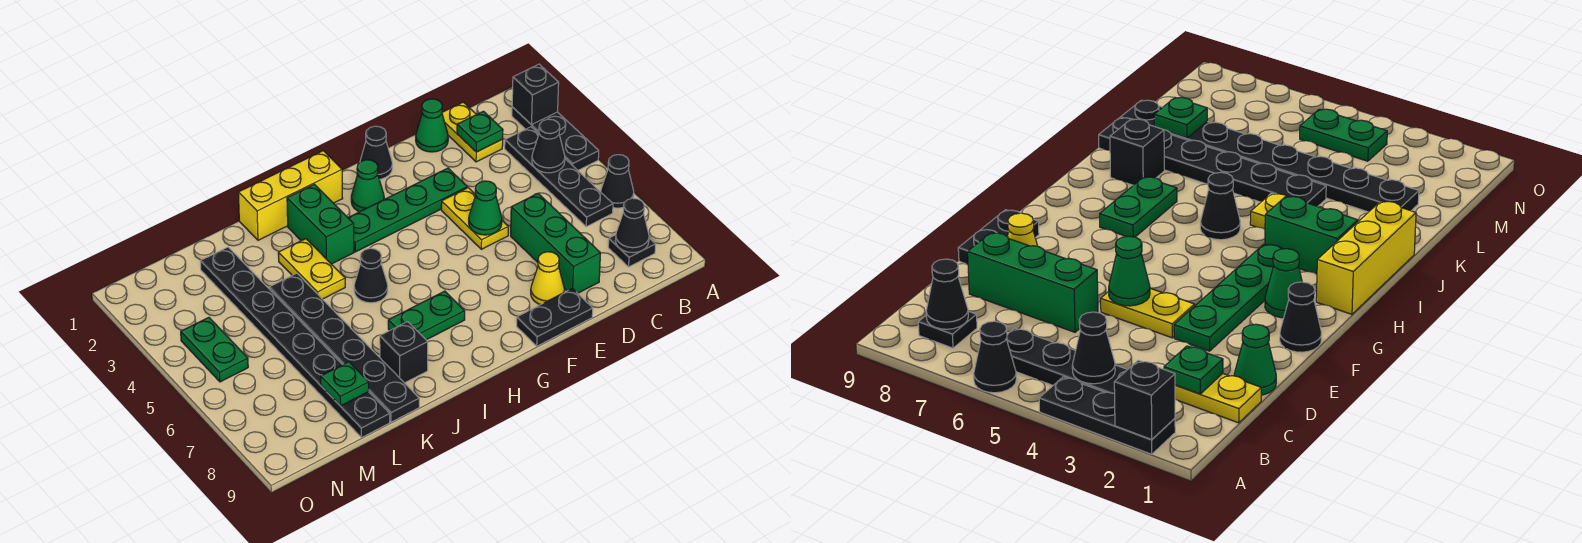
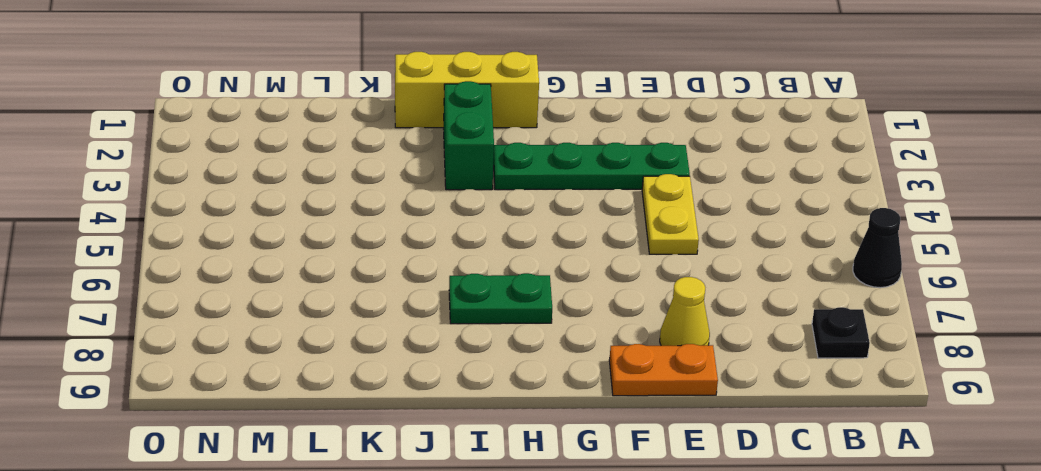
orange 1x2 plate [609,344,718,396] -> black 1x2 plate [517,288,593,346]
none -> black 1x3 plate [512,107,599,170]
none -> black 1x4 plate [505,127,613,227]
none -> yellow 1x2 plate [442,102,503,162]

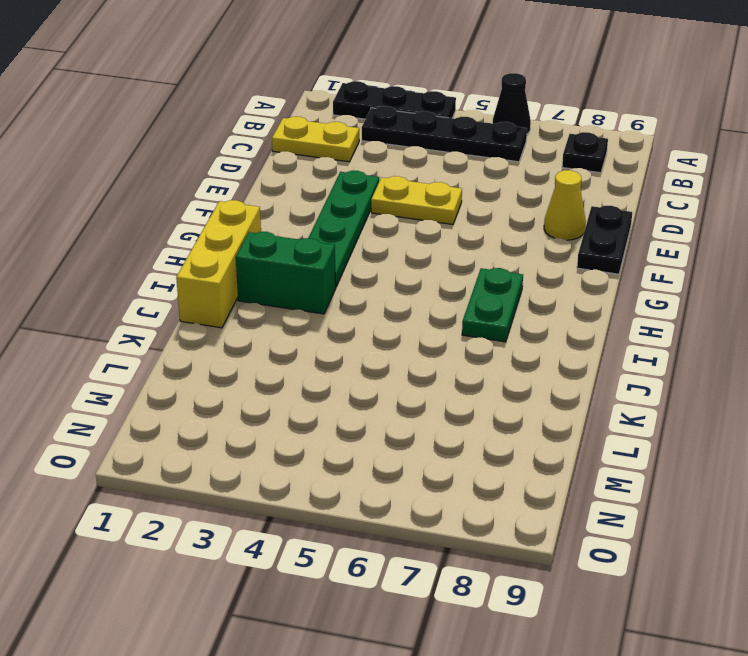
none -> green 1x1 cone [416,99,448,152]
none -> green 1x3 brick [511,193,600,293]
none -> black 1x1 cone [360,126,392,179]

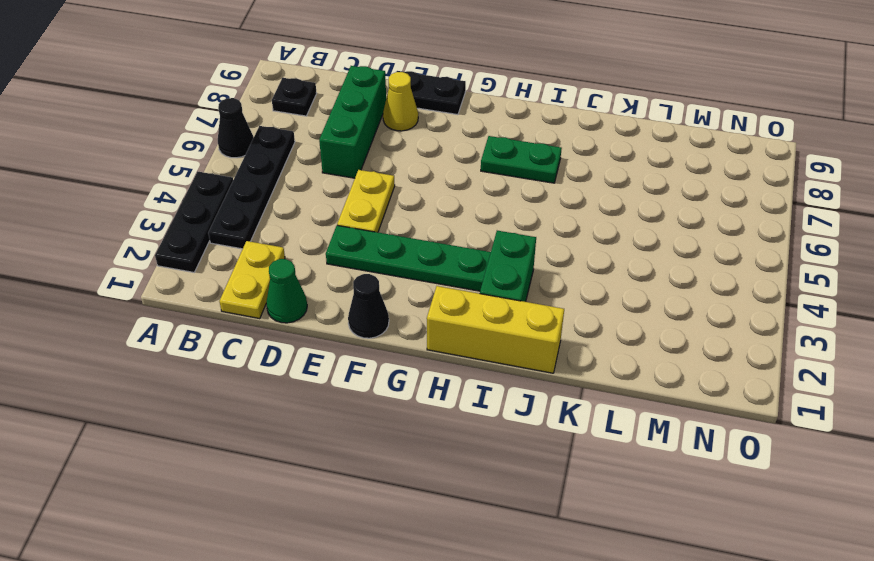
none -> green 1x1 cone [351,160,384,212]
none -> black 1x1 cone [354,249,388,303]
none -> yellow 1x2 plate [278,239,345,299]

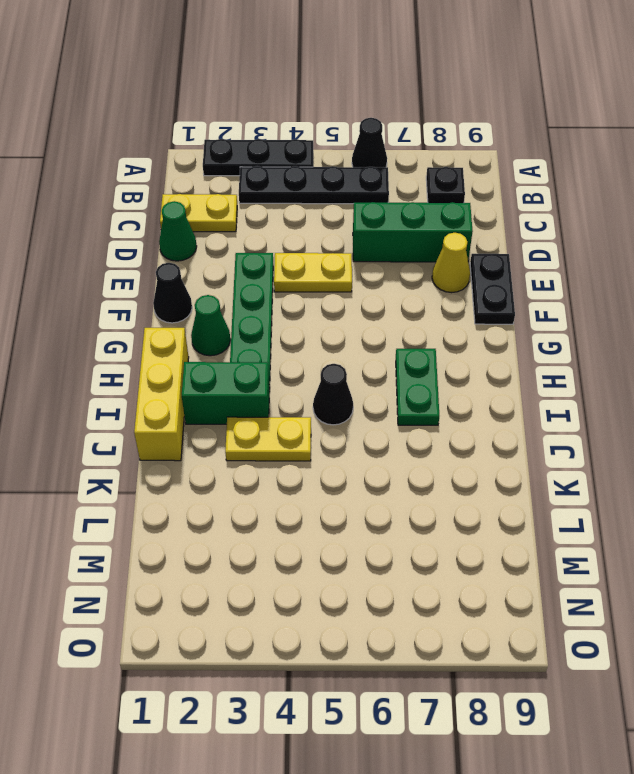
none -> black 1x1 brick [380,322,428,383]
none -> black 1x6 plate [269,273,419,422]
none -> black 1x8 plate [200,247,390,438]

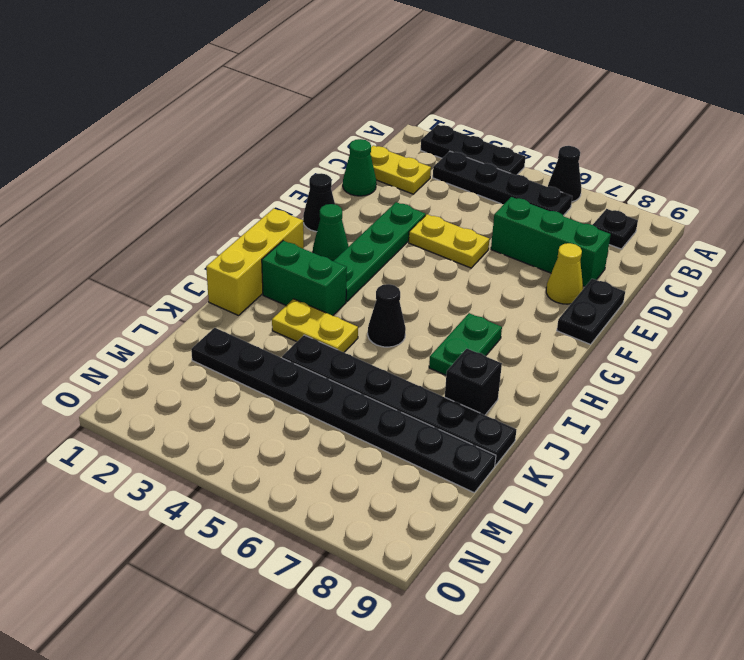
none -> green 1x2 plate [181,317,248,382]
none -> black 1x1 brick [512,64,559,125]
none -> black 1x1 cone [532,119,565,173]

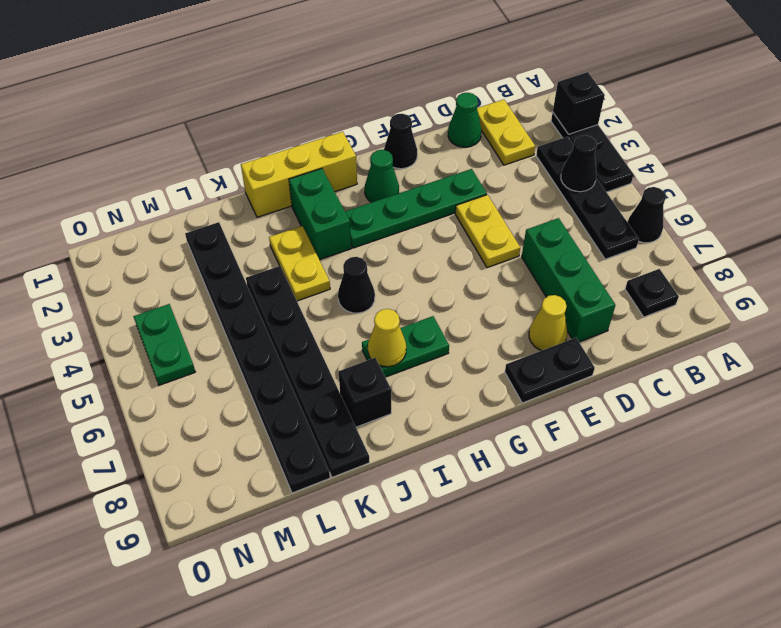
yellow 1x1 cone [368,309,406,367] -> none
none -> black 1x1 cone [616,198,649,253]
none -> green 1x1 plate [457,111,503,152]
none -> green 1x1 cone [469,181,502,235]

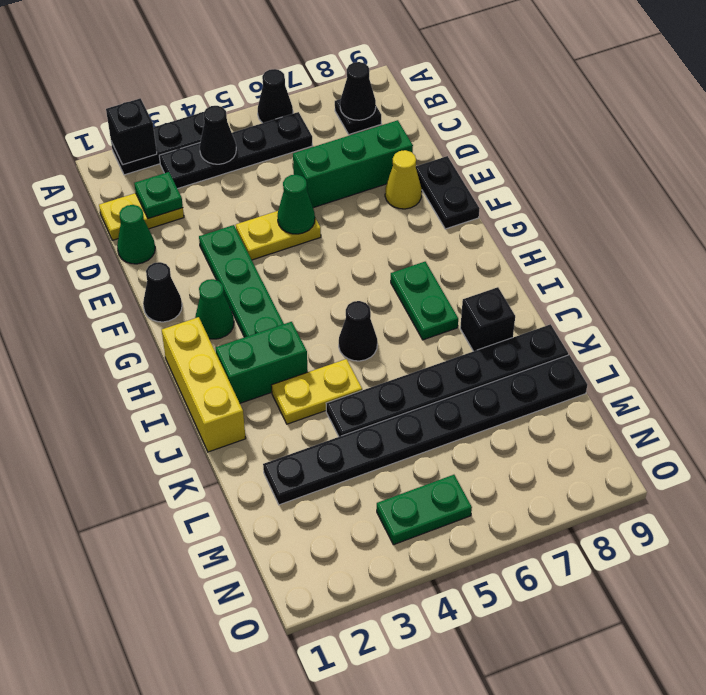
none -> green 1x1 plate [321,362,369,406]

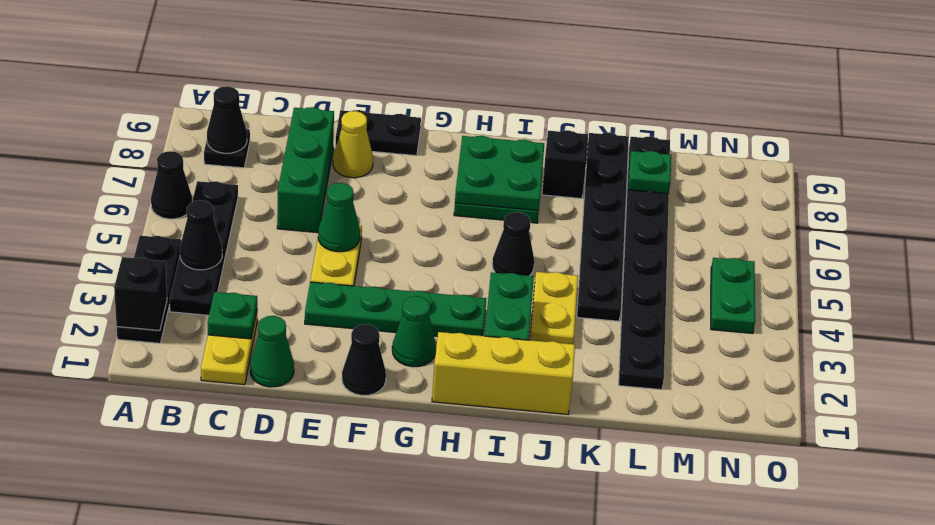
green 2x2 plate [455,136,544,211] -> none

